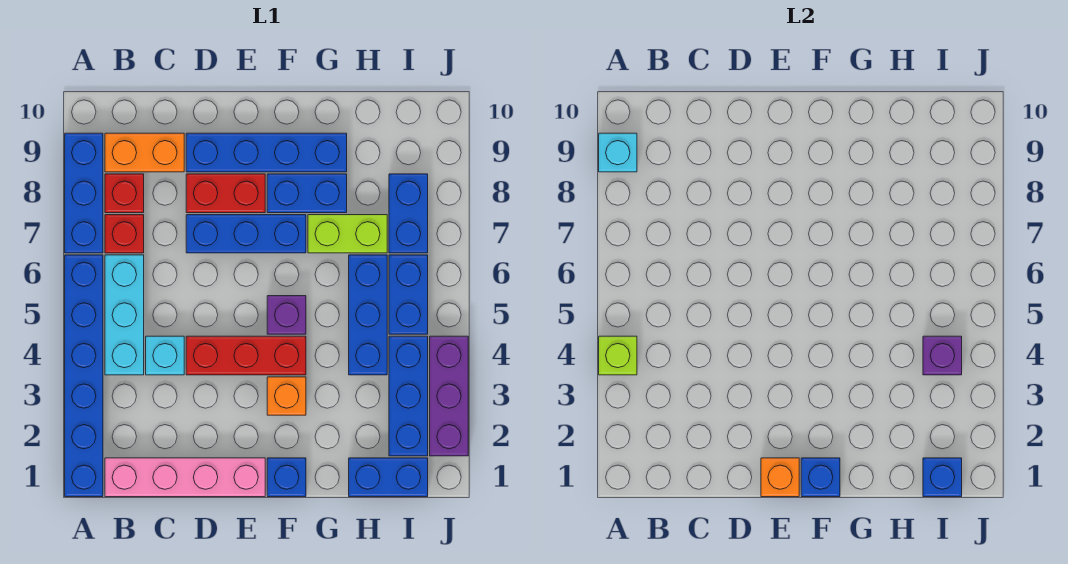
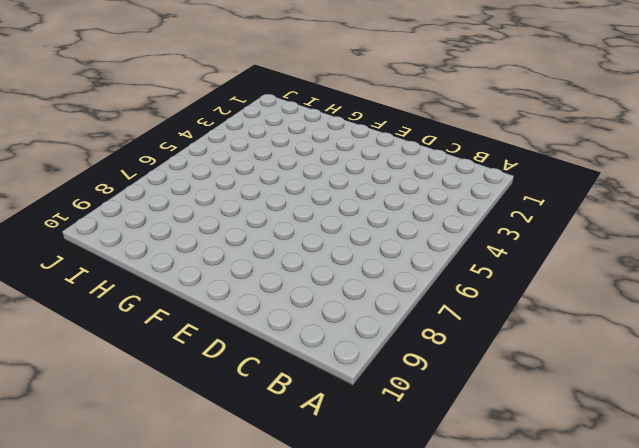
none -> blue 1x6 brick [65,255,103,497]
none -> blue 1x3 brick [65,133,103,253]
none -> pink 1x4 brick [105,458,265,497]

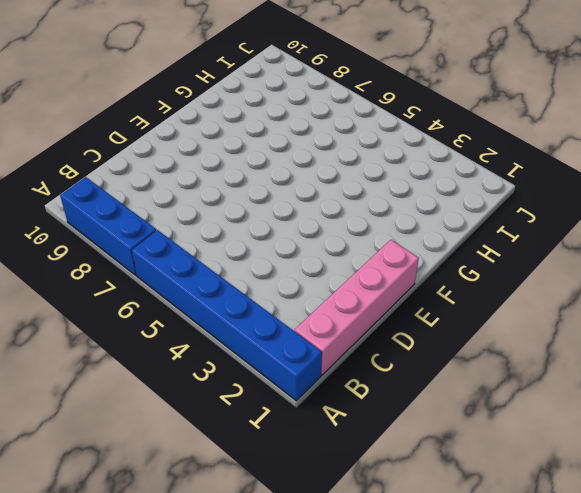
none -> cyan 1x3 brick [105,255,144,375]
none -> red 1x1 brick [105,215,144,253]
none -> red 1x1 brick [105,174,144,213]

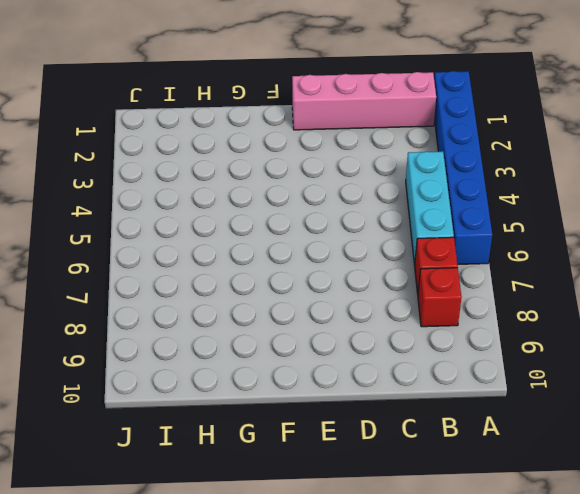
none -> blue 1x3 brick [65,133,103,253]
none -> orange 1x2 brick [105,133,184,172]
none -> cyan 1x1 brick [146,336,184,375]

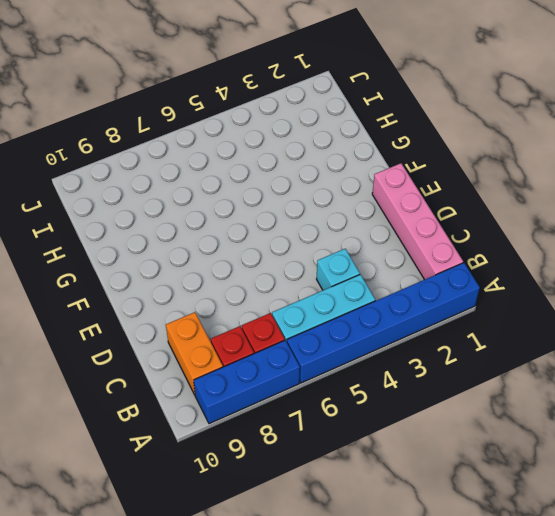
none -> red 1x3 brick [186,336,306,375]
none -> blue 1x3 brick [186,215,306,253]
none -> red 1x2 brick [186,174,265,213]

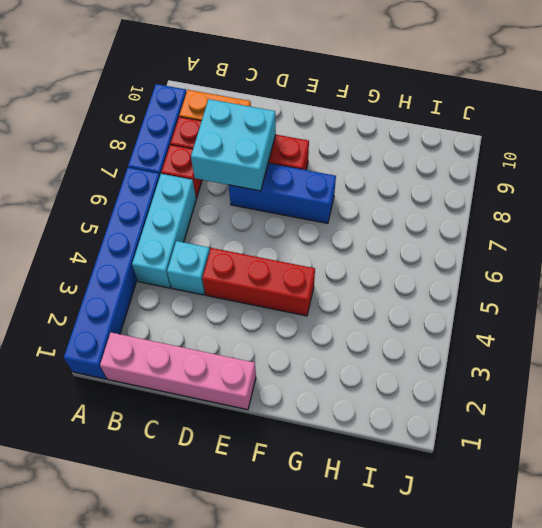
cyan 2x2 brick [191,99,276,191] -> none
none -> blue 1x4 brick [186,133,347,172]
none -> blue 1x1 brick [267,458,306,497]
none -> orange 1x1 brick [267,377,306,415]

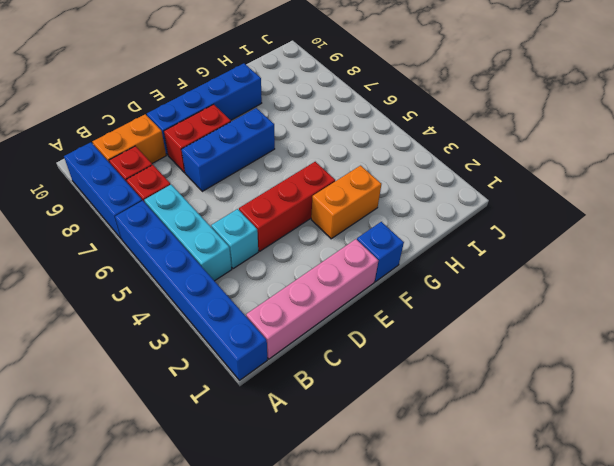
orange 1x2 brick [311,166,381,239] -> orange 1x1 brick [267,377,306,415]
none -> purple 1x1 brick [267,296,306,334]
none -> blue 1x2 brick [267,174,347,213]
none -> lime 1x2 brick [308,215,387,253]

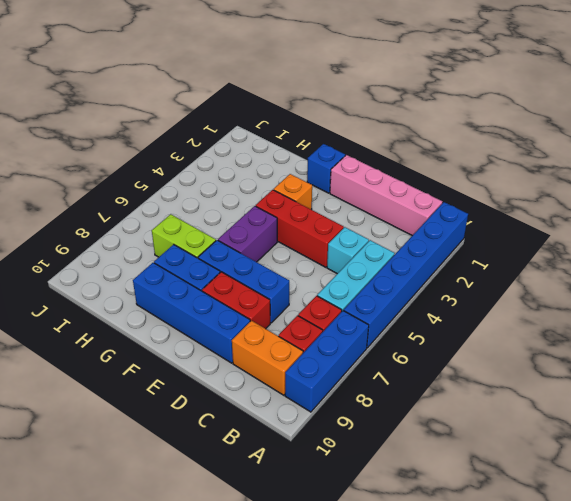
purple 1x2 brick [218,206,277,262] -> purple 1x1 brick [267,296,306,334]
none -> blue 1x2 brick [349,458,428,497]
none -> blue 1x3 brick [349,255,387,375]
none -> blue 1x3 brick [389,336,428,456]

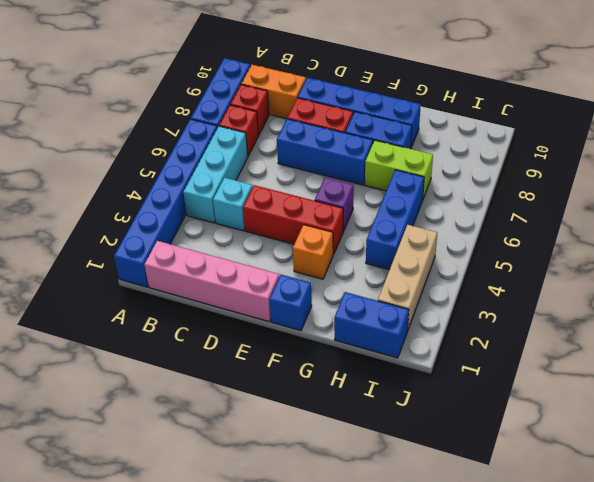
tan 1x3 brick [378,225,437,331] -> blue 1x3 brick [389,336,428,456]
none -> blue 1x2 brick [389,255,428,334]
none -> blue 1x2 brick [389,174,428,253]
none -> purple 1x3 brick [430,336,468,456]

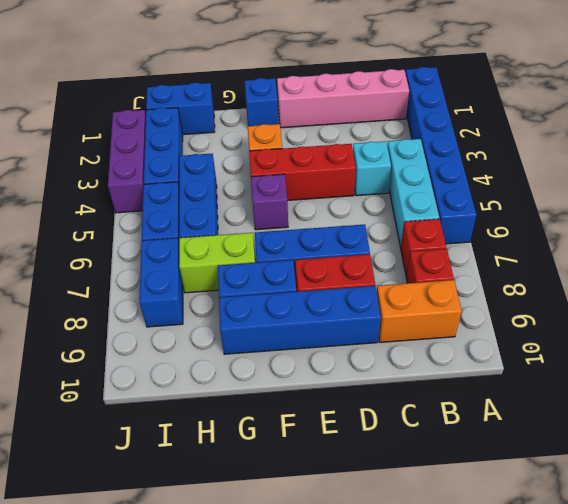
none -> blue 1x3 brick [65,133,103,253]
none -> lime 1x1 brick [599,336,637,375]
none -> cyan 1x1 brick [599,133,637,172]

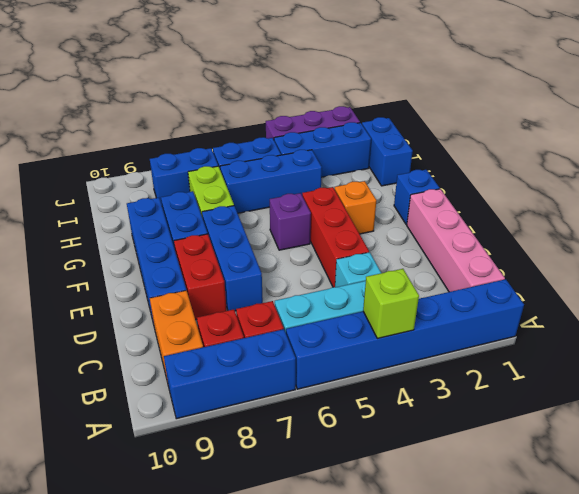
none -> cyan 1x1 brick [599,133,637,172]
none -> orange 1x1 brick [761,458,799,497]
none -> blue 1x1 brick [801,458,840,497]

